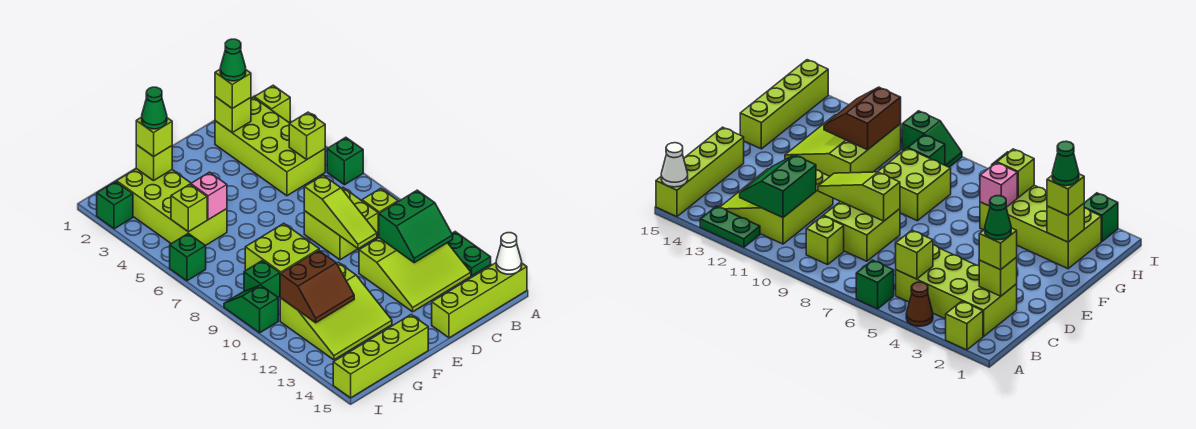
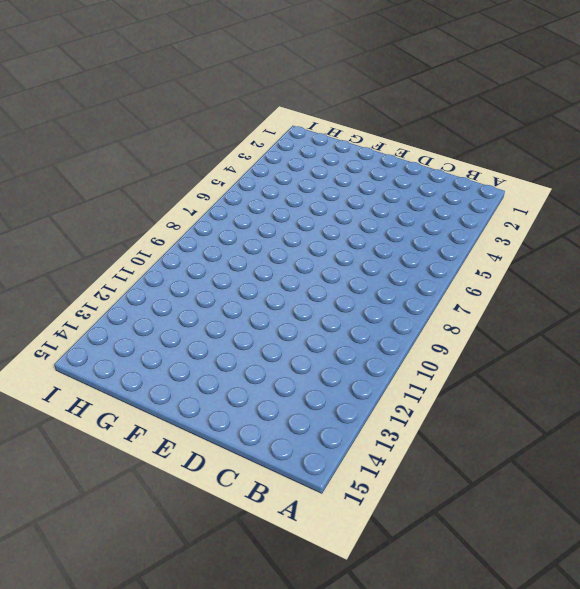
none -> lime 1x1 brick [254,85,290,122]
none -> brown 1x1 cone [906,282,933,326]
none -> green 1x1 brick [327,137,363,185]
none -> green 1x2 plate [448,232,491,276]

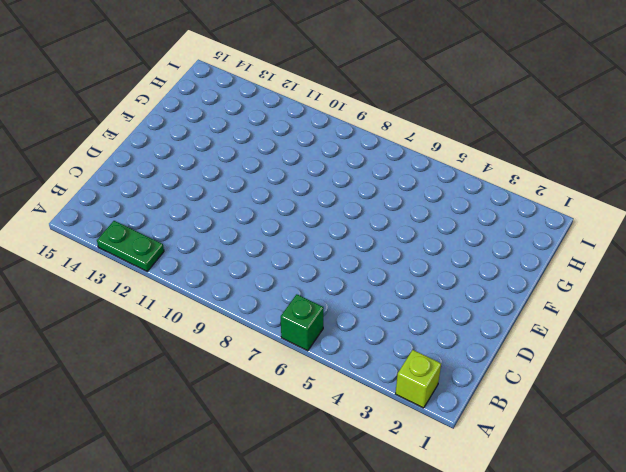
none -> brown 1x1 cone [906,282,933,326]
none -> lime 1x4 brick [432,263,527,338]
none -> lime 2x4 brick [215,97,325,196]
none -> lime 1x1 brick [362,188,398,235]

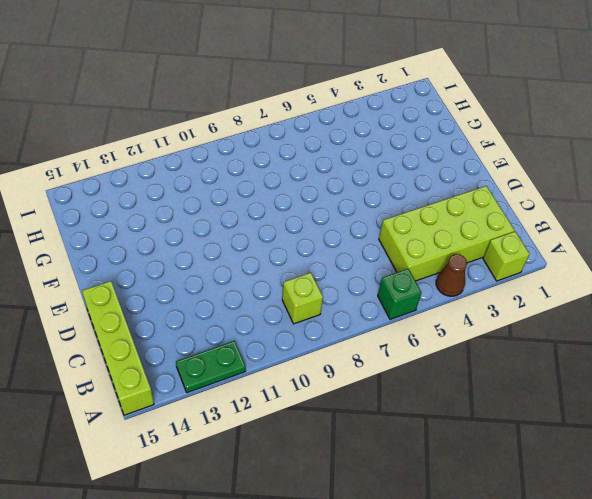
none -> lime 3x3 slope [359,238,471,312]
none -> lime 2x2 brick [304,188,378,260]
none -> lime 2x2 brick [245,223,319,274]
none -> lime 3x3 slope [280,262,392,360]

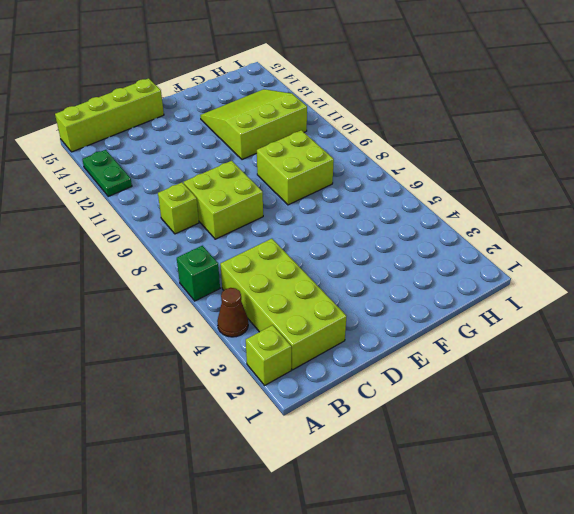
none -> lime 3x3 slope [359,238,471,312]
none -> lime 1x4 brick [333,315,428,398]
none -> lime 2x4 brick [117,169,227,246]
none -> green 1x1 brick [244,260,280,298]

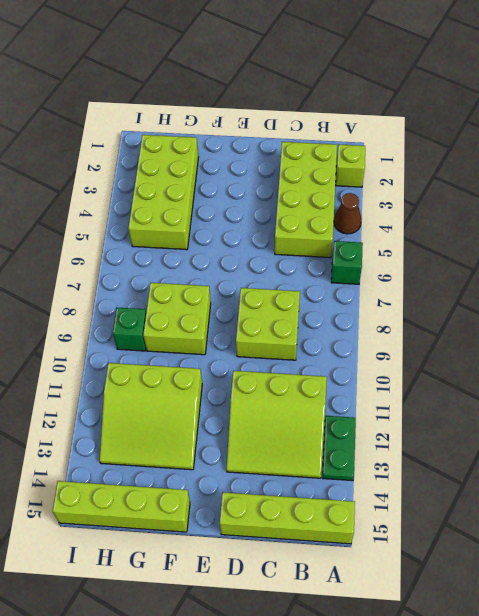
none -> lime 1x1 brick [362,188,398,235]
none -> green 1x1 brick [97,181,133,229]
none -> green 1x1 brick [170,233,206,281]
none -> green 1x2 slope [224,285,278,333]

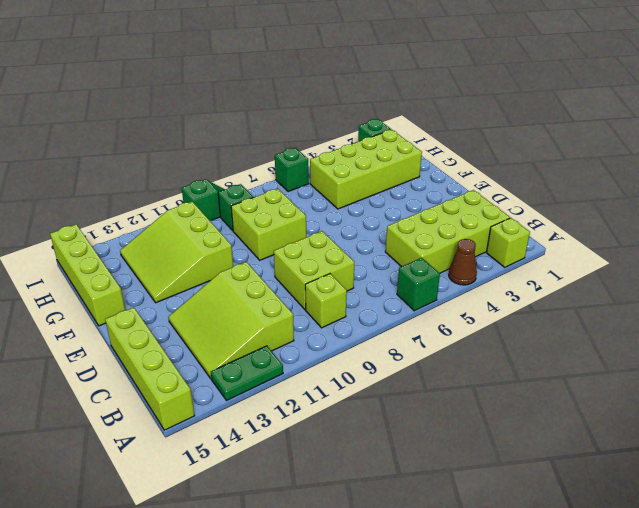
none -> white 1x1 cone [496,233,522,274]
none -> lime 1x1 brick [289,112,325,159]
none -> green 2x2 slope [378,190,453,263]
none -> lime 1x1 brick [215,97,251,132]

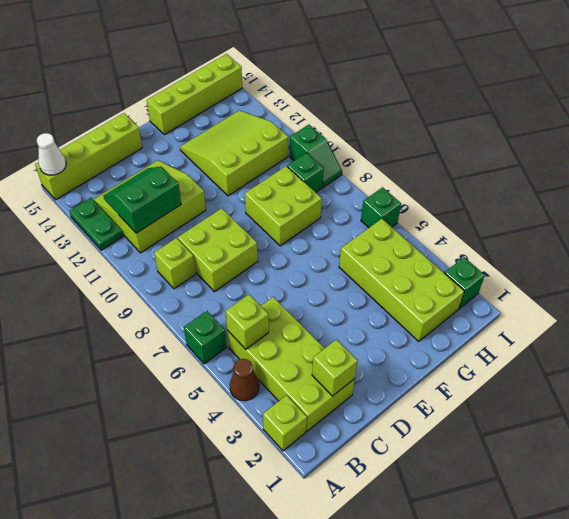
none -> lime 1x3 slope [304,175,377,249]
none -> lime 1x1 brick [136,145,172,181]
none -> pink 1x1 brick [191,172,227,220]
none -> brown 2x2 slope [280,250,354,323]

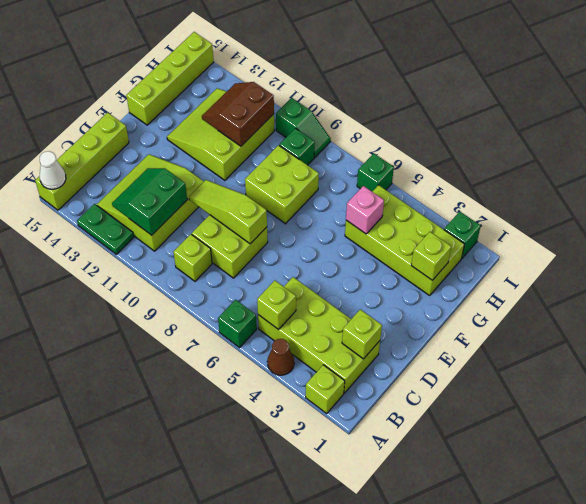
none -> lime 1x1 brick [171,184,207,232]
none -> lime 1x1 brick [215,70,251,109]
none -> lime 1x1 brick [136,117,172,157]
none -> green 1x1 cone [220,39,246,81]

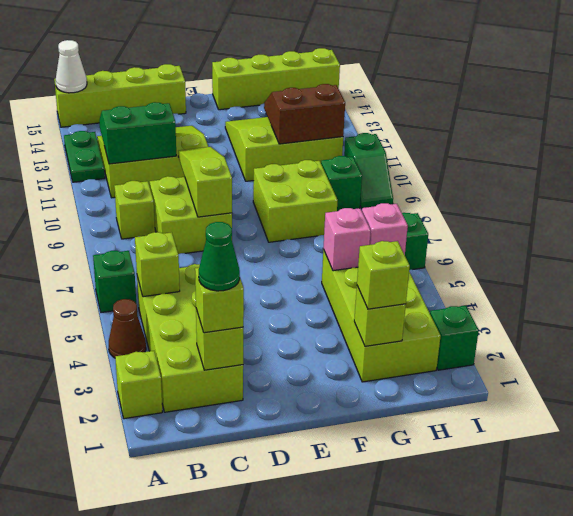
pink 1x1 brick [362,203,408,255] -> lime 1x1 brick [171,184,207,232]
none -> green 1x1 cone [142,87,167,129]

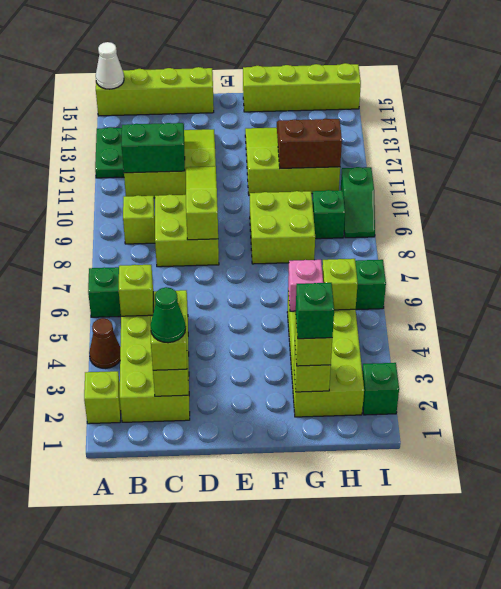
green 1x1 brick [296,283,334,339] -> green 1x1 cone [142,87,167,129]

